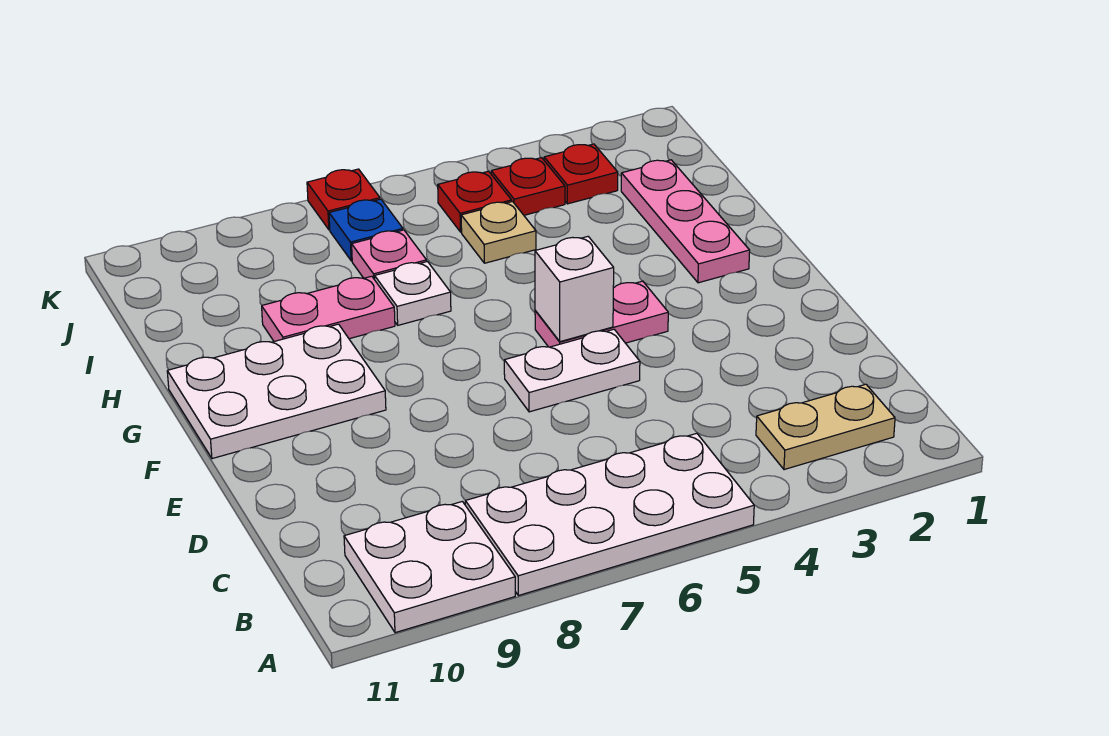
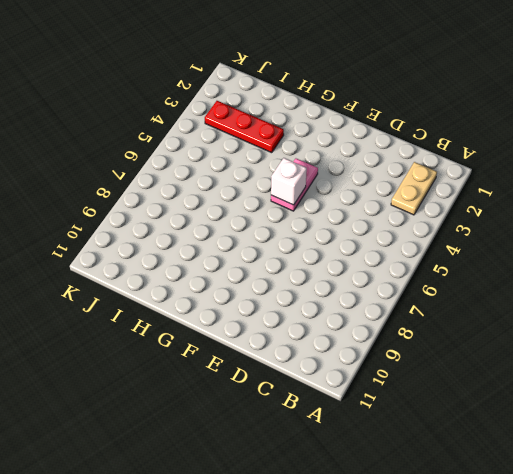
red 1x3 plate [205,101,284,153] -> red 1x1 plate [544,144,618,204]
none -> white 2x4 plate [465,433,754,596]
none -> white 2x2 plate [344,501,515,633]
none -> white 1x2 plate [504,329,640,412]

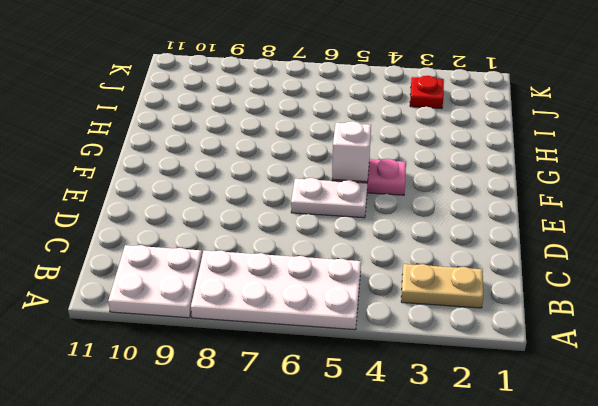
none -> white 2x3 plate [167,324,386,459]
none -> pink 1x3 plate [621,160,750,283]
none -> white 1x1 plate [375,262,451,325]

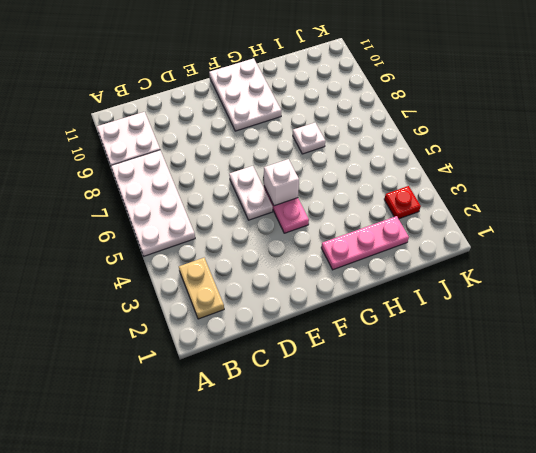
none -> pink 1x2 plate [262,276,395,341]
none -> tan 1x1 plate [461,202,536,263]
none -> pink 1x1 plate [352,230,427,280]

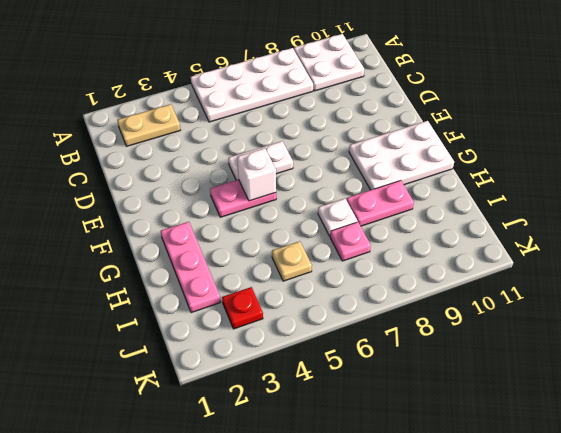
none -> red 1x1 plate [491,158,565,215]
none -> red 1x1 plate [438,171,511,232]
none -> blue 1x1 plate [329,199,403,261]

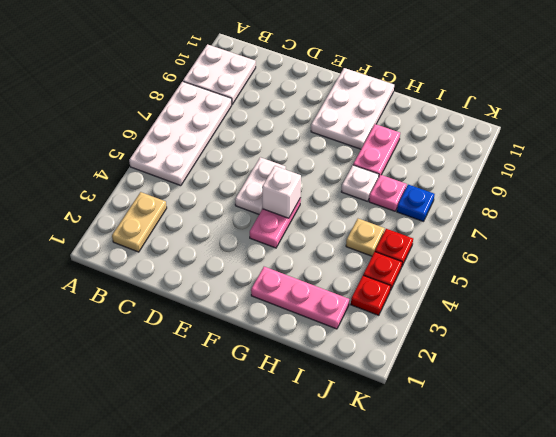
none -> red 1x1 plate [307,169,380,230]

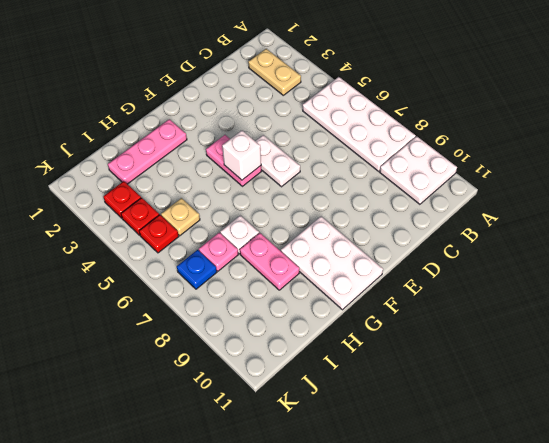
none -> red 1x1 plate [307,169,380,230]

